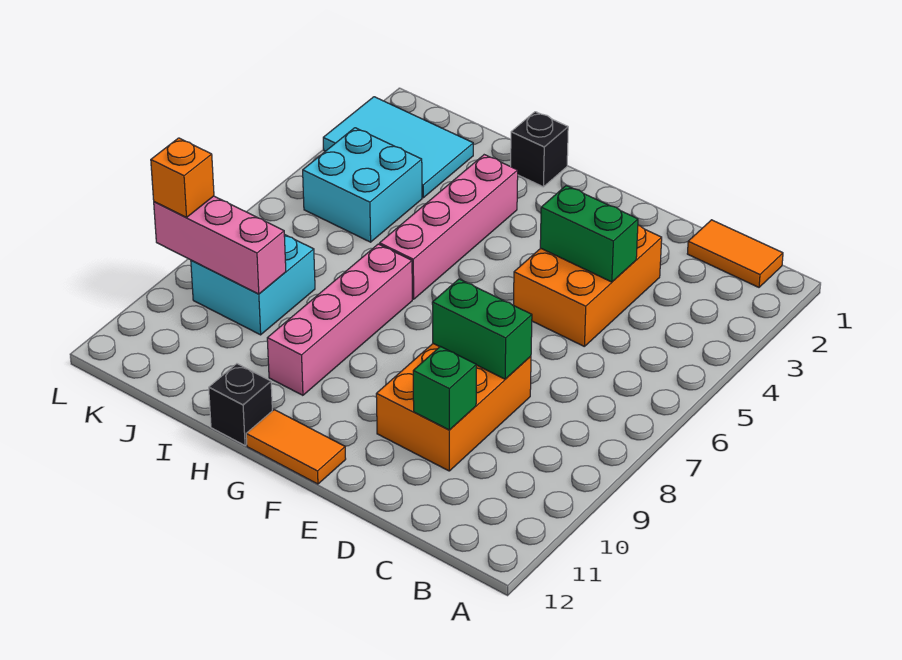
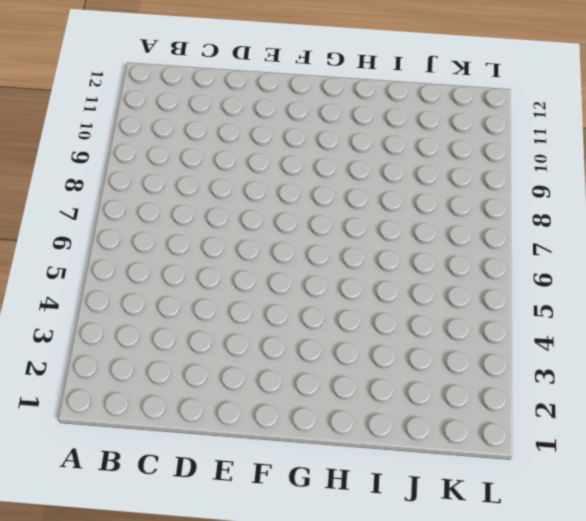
none -> orange 1x2 tile [687,220,783,287]
none -> orange 2x3 brick [514,225,662,346]
none -> orange 2x3 brick [376,344,531,471]

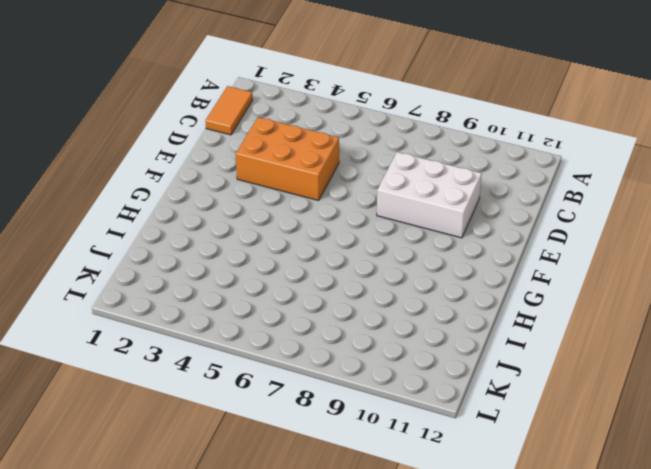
white 2x3 brick [377,152,482,238] -> orange 2x3 brick [376,344,531,471]
none -> orange 1x2 tile [246,410,346,484]
none -> black 1x1 brick [511,112,568,187]
none -> pink 1x4 brick [380,155,518,299]

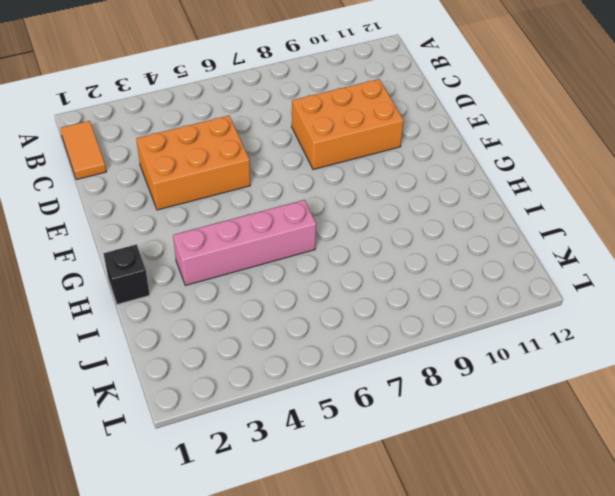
none -> orange 1x2 tile [246,410,346,484]
none -> pink 1x4 brick [267,244,412,395]
none -> black 1x1 brick [209,364,272,445]

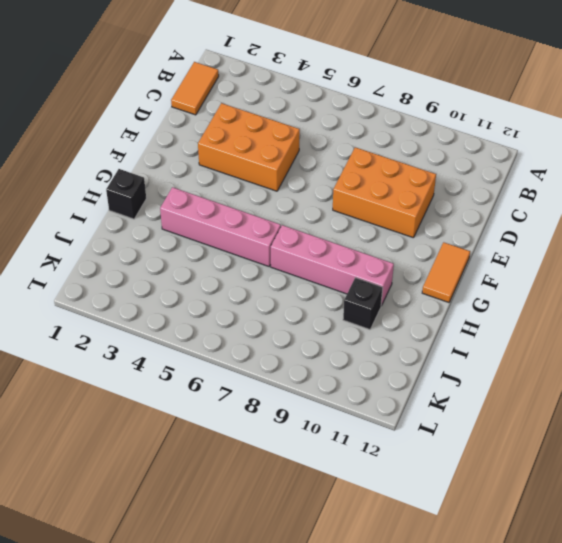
black 1x1 brick [343,278,383,330] -> black 1x1 brick moved to [209,364,272,445]
none -> cyan 2x3 tile [323,97,473,198]
none -> cyan 2x2 brick [303,128,422,242]
none -> cyan 2x2 brick [191,234,315,335]

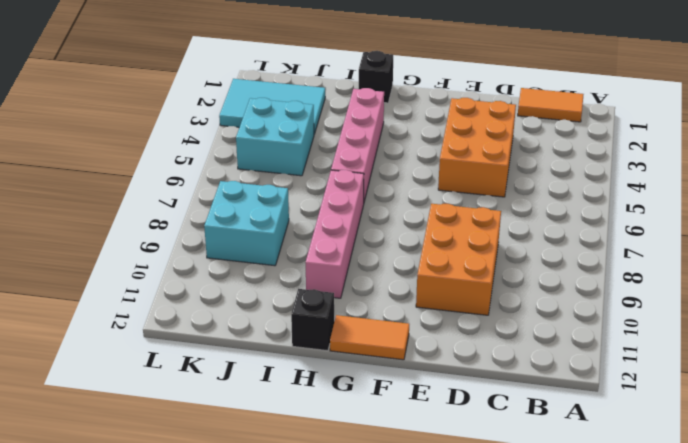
none -> green 1x2 brick [540,186,638,282]
none -> green 1x2 brick [432,279,532,379]
none -> green 1x1 brick [413,347,476,430]

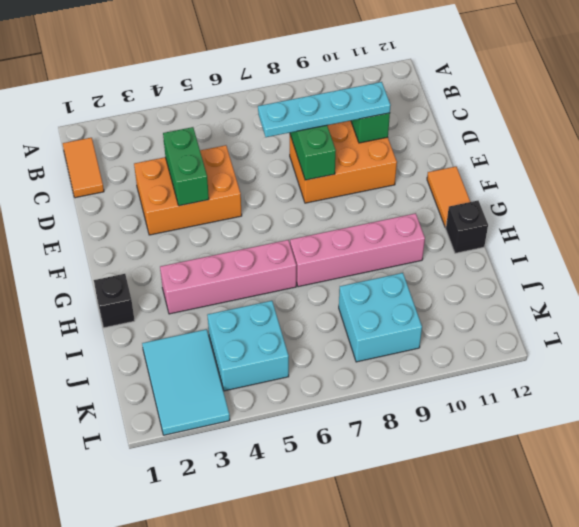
cyan 1x4 plate [258,82,391,137] -> none
none -> pink 1x3 brick [154,196,286,294]
none -> orange 1x1 brick [151,138,214,217]

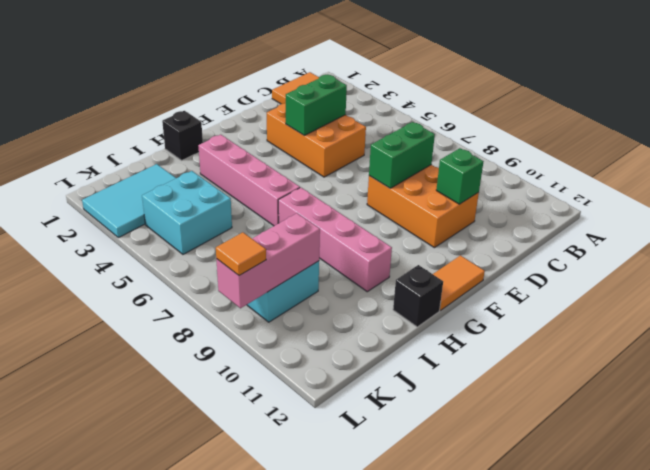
orange 1x1 tile [216,232,266,276] -> orange 1x1 brick [151,138,214,217]

